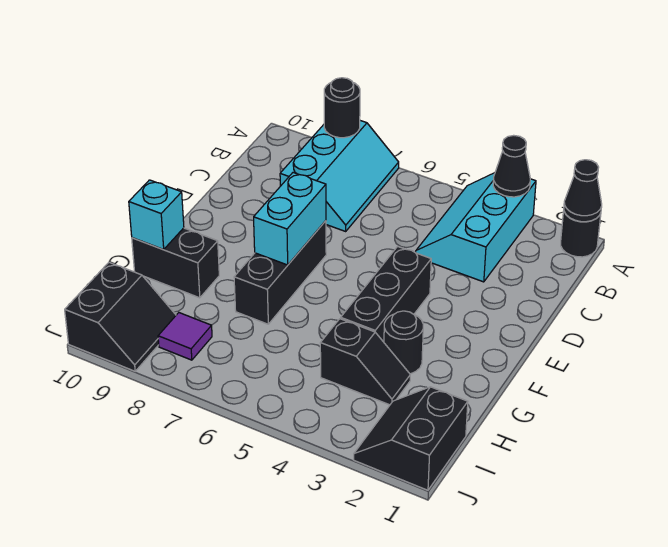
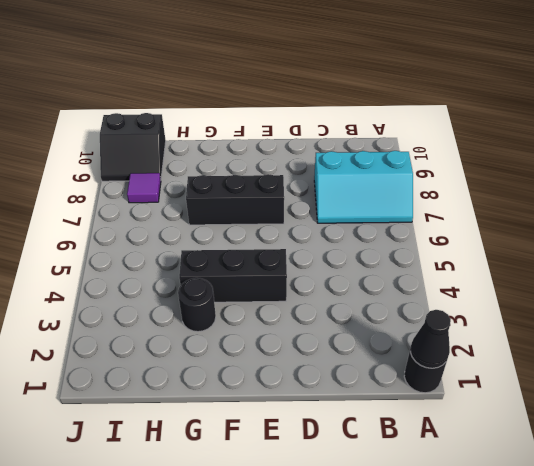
none -> cyan 2x3 slope [416,173,536,282]
none -> black 1x2 brick [132,228,219,298]
none -> black 1x2 slope [320,319,410,405]

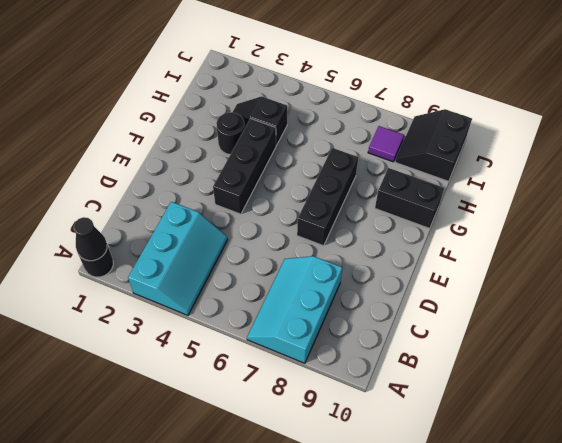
none -> black 2x2 slope [354,387,468,490]
none -> black 1x1 cone [493,135,530,197]
none -> black 1x1 round brick [324,78,360,138]

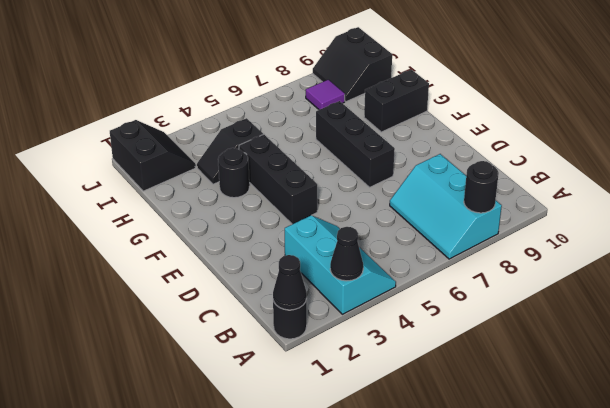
none -> cyan 1x2 brick [254,173,326,265]
none -> cyan 1x1 brick [129,180,184,250]

